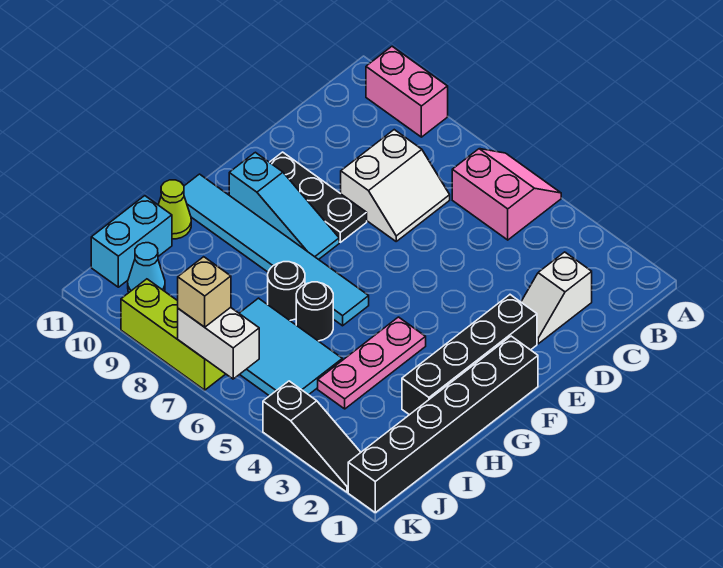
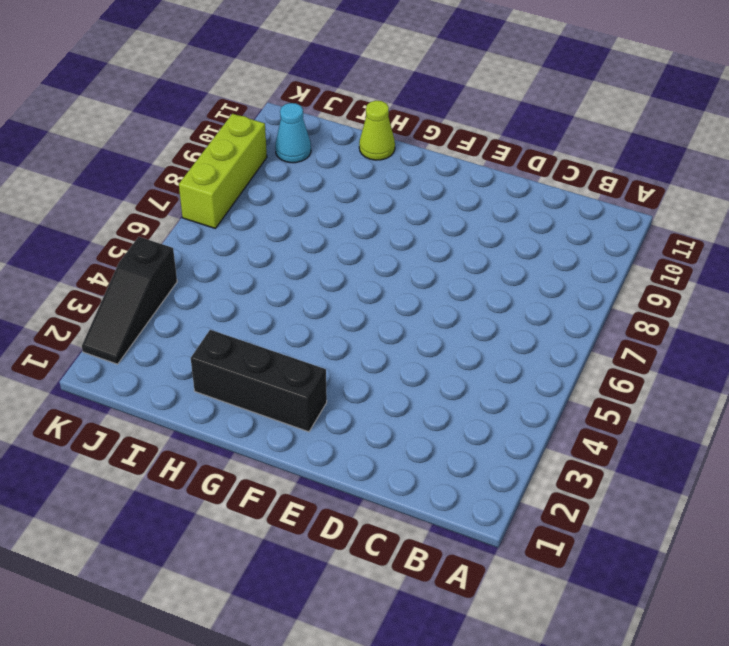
black 1x3 brick [191,330,327,432] -> black 1x4 brick [402,295,537,415]
none -> pink 2x2 slope [452,149,561,240]
none -> pink 1x2 brick [366,46,448,137]
none -> white 1x2 slope [521,252,592,344]

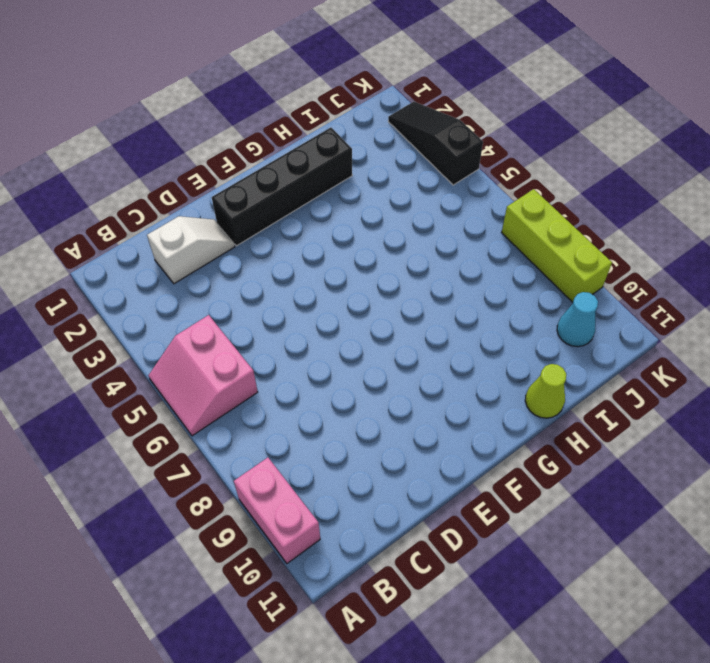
none -> white 2x2 slope [341,130,450,241]
none -> black 1x3 plate [270,152,367,242]
none -> black 1x6 brick [348,336,538,513]

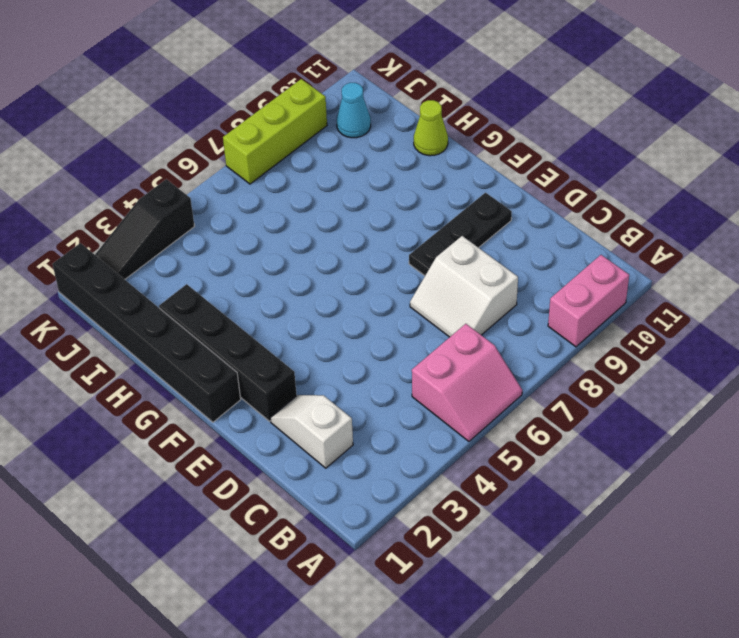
none -> cyan 1x3 slope [229,152,339,260]
none -> pink 1x3 plate [318,317,426,409]
none -> cyan 1x6 tile [184,174,369,326]

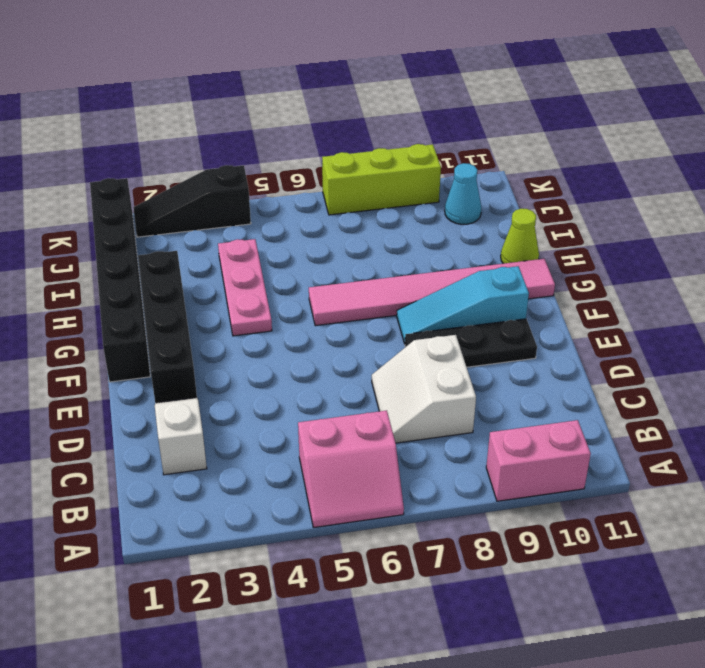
pink 1x6 tile [309,259,555,326] -> cyan 1x6 tile [184,174,369,326]
none -> black 1x1 round brick [296,282,333,341]
none -> black 1x1 round brick [268,262,305,320]
none -> cyan 2x3 tile [239,298,342,396]

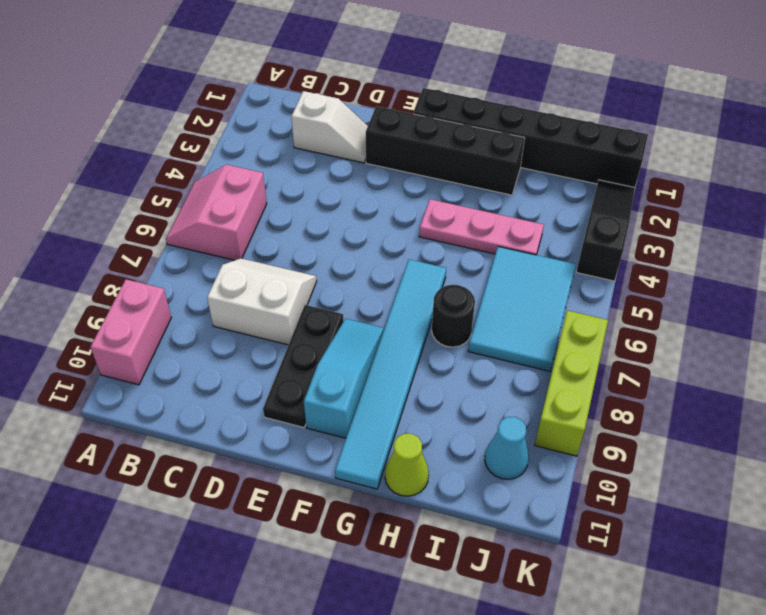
none -> black 1x1 round brick [296,282,333,341]
none -> cyan 1x2 brick [91,196,172,287]
none -> white 1x2 brick [178,307,259,379]

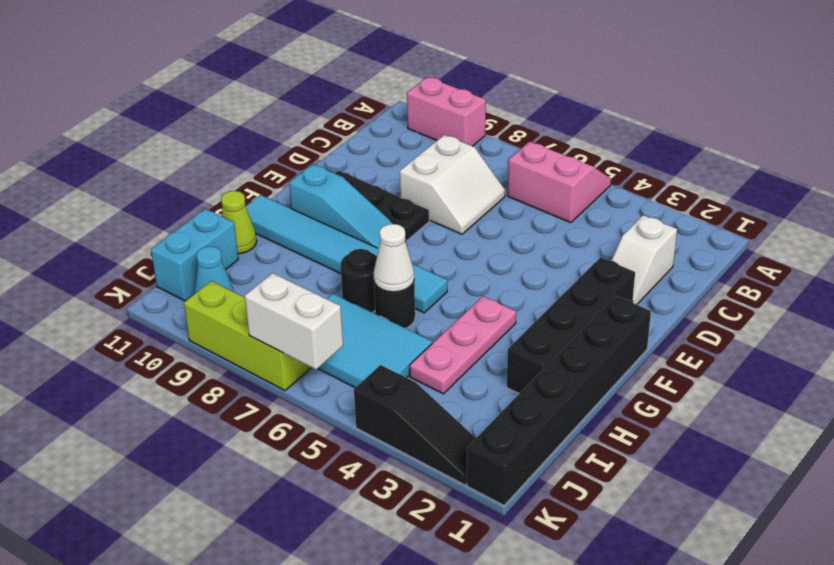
white 1x1 cone [374,224,414,292] -> none
none -> tan 1x1 brick [178,257,231,327]

